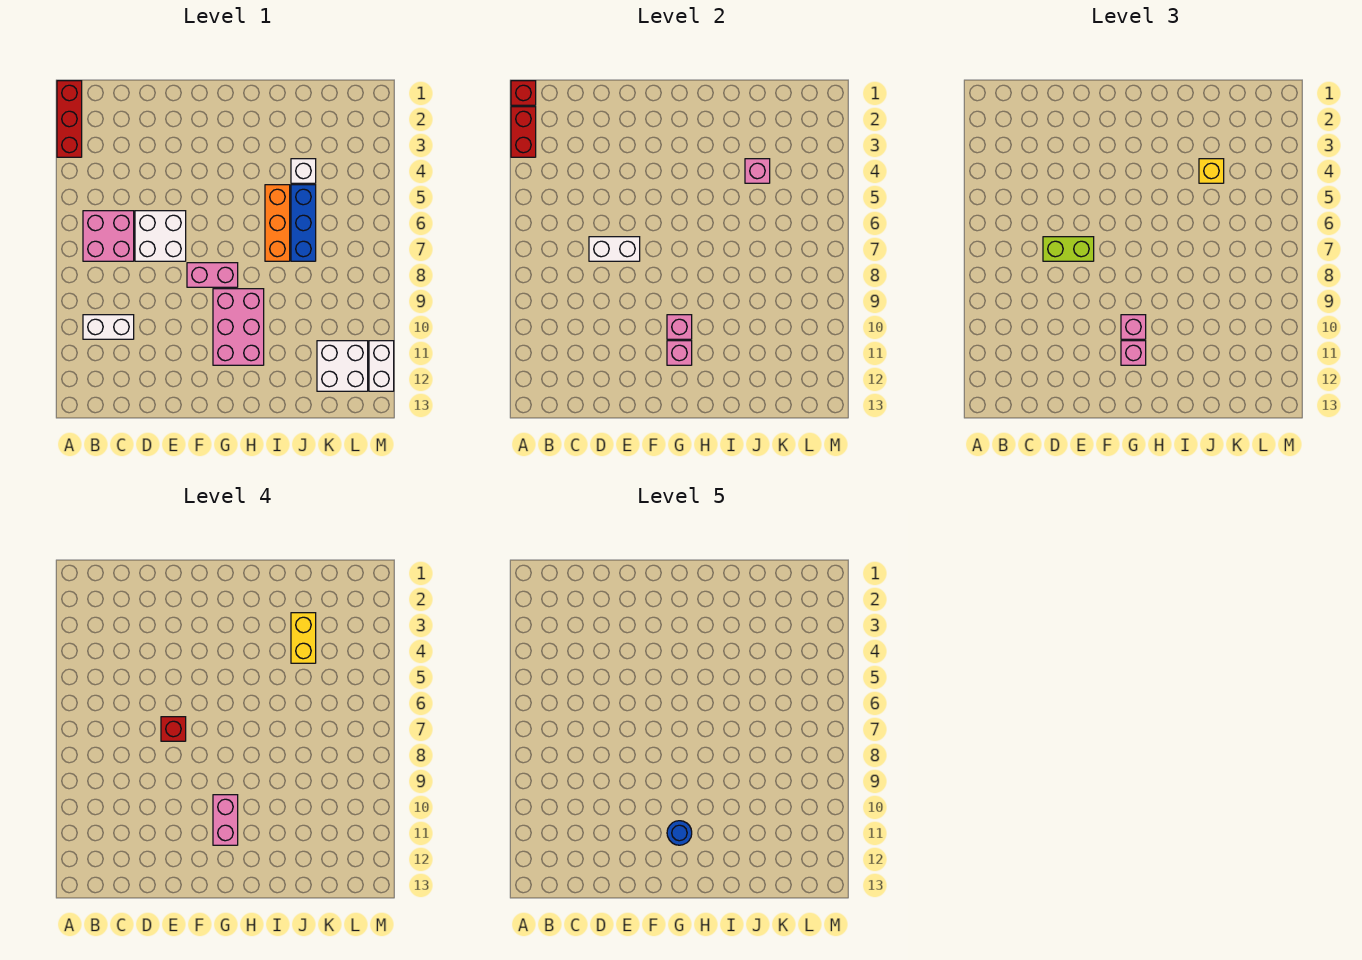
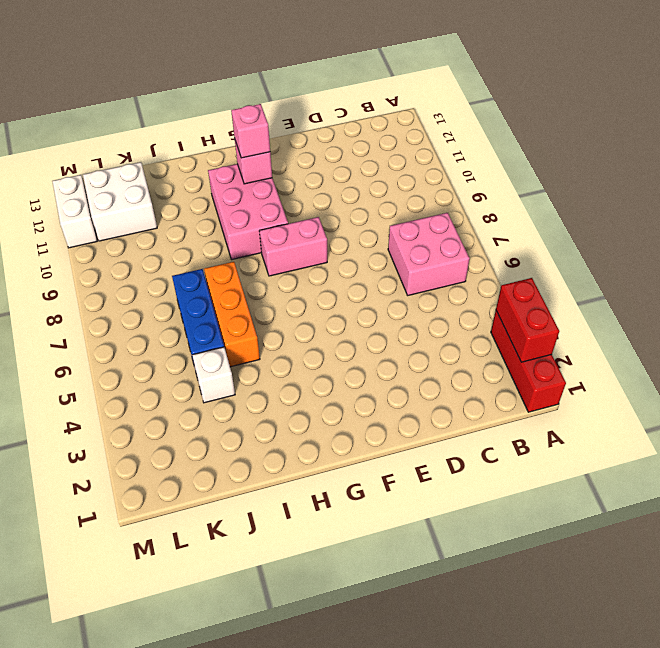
none -> white 1x2 brick [83,315,134,339]
none -> white 2x2 brick [135,211,186,261]
none -> red 1x1 brick [511,81,536,105]

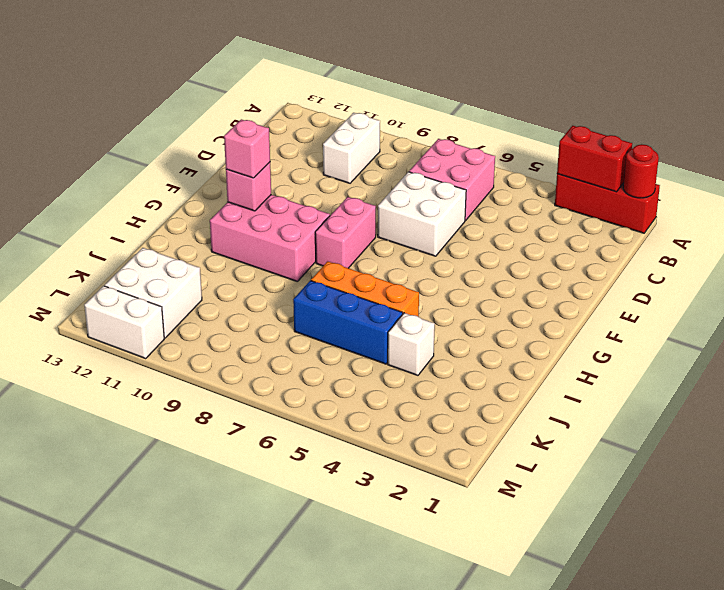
red 1x1 round brick [623,144,659,198] -> red 1x1 brick [511,81,536,105]
none -> white 1x2 brick [589,237,640,261]
none -> pink 1x1 brick [667,315,692,339]
none -> pink 1x1 brick [745,159,770,183]

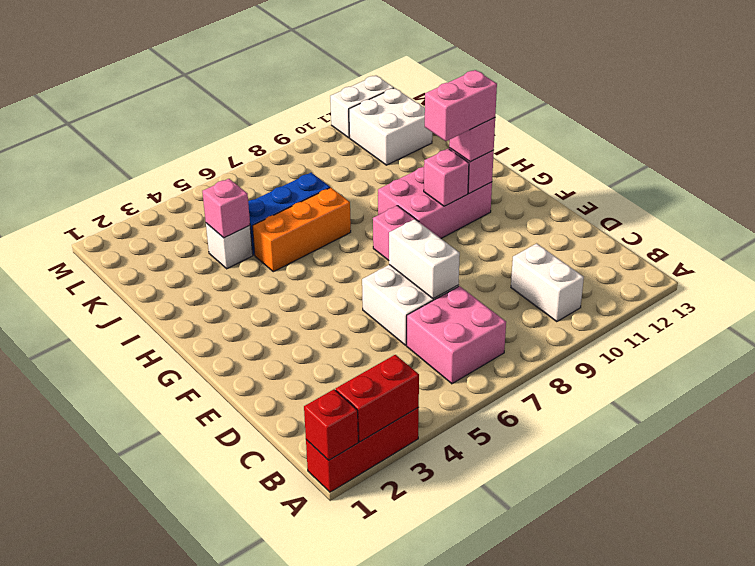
none -> lime 1x2 brick [1043,237,1094,261]
none -> pink 1x1 brick [1121,315,1146,339]
none -> yellow 1x1 brick [1199,159,1224,183]

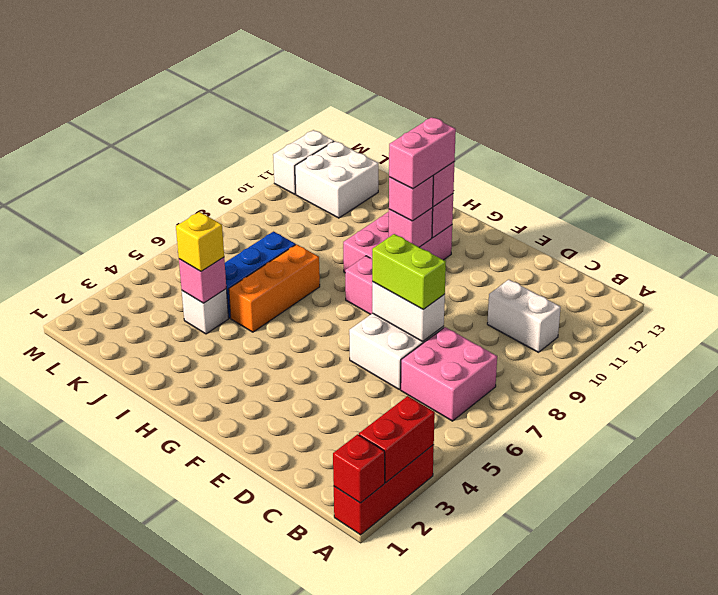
none -> red 1x1 brick [161,717,186,741]
none -> yellow 1x2 brick [291,613,316,663]
none -> blue 1x1 round brick [667,821,692,845]

